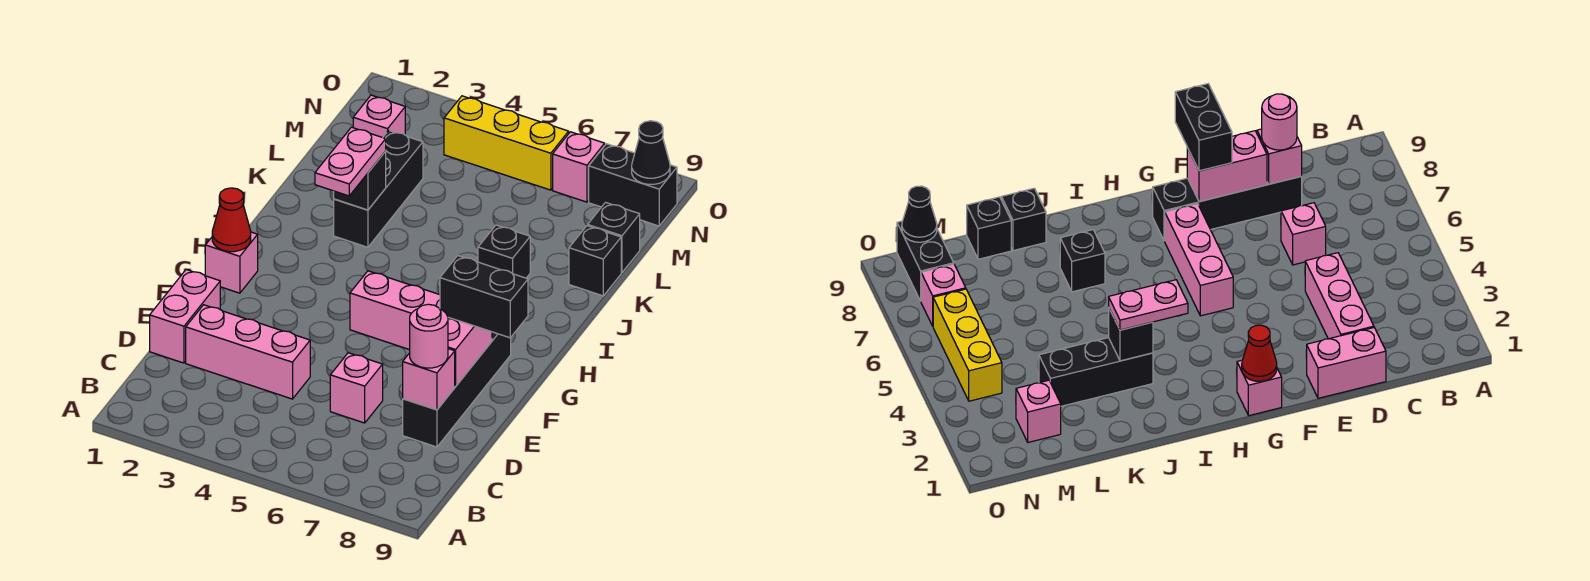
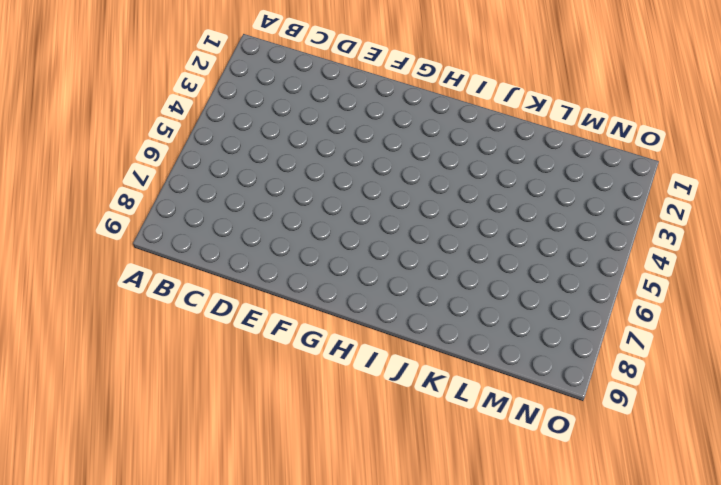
none -> pink 1x2 brick [150,270,220,363]
none -> pink 1x3 brick [186,305,310,399]
none -> pink 1x1 brick [330,353,383,423]

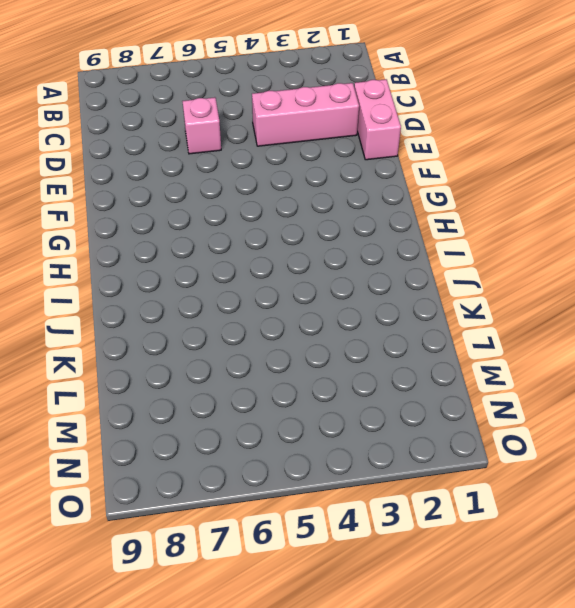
none -> black 1x4 brick [403,332,511,447]
none -> pink 1x1 brick [205,232,258,293]
none -> pink 1x3 brick [350,271,440,350]

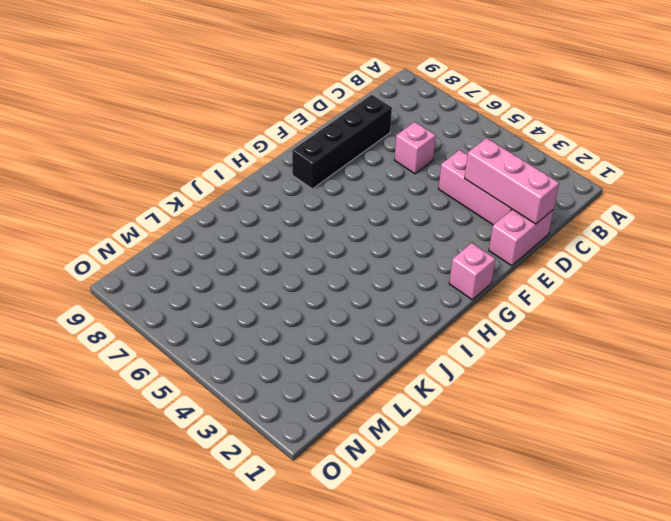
pink 1x3 brick [464,138,559,224] -> pink 1x3 brick moved to [350,271,440,350]
none -> black 1x3 brick [334,130,423,247]
none -> black 1x1 brick [478,225,530,278]
none -> black 1x1 brick [569,226,621,296]

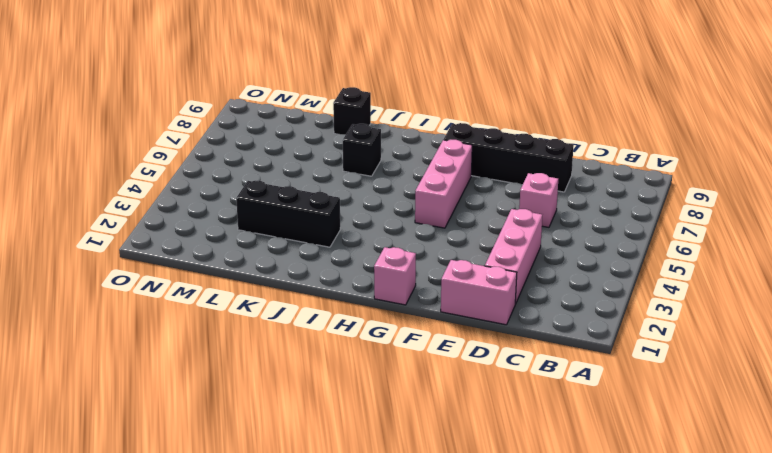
none -> black 1x1 brick [588,202,640,273]
none -> pink 1x1 brick [353,95,405,138]
none -> yellow 1x3 brick [444,96,569,190]

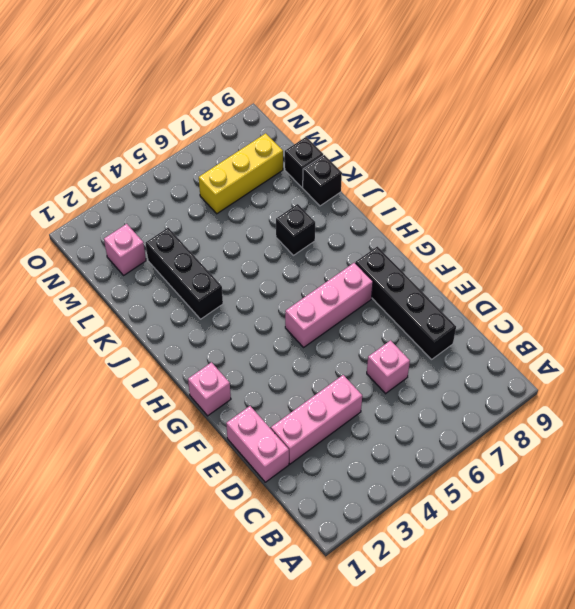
yellow 1x3 brick [199,133,283,214] -> yellow 1x3 brick moved to [444,96,569,190]
none -> pink 1x1 brick [553,132,605,202]
none -> black 1x2 brick [589,144,677,226]
none -> pink 1x1 brick [403,349,455,410]

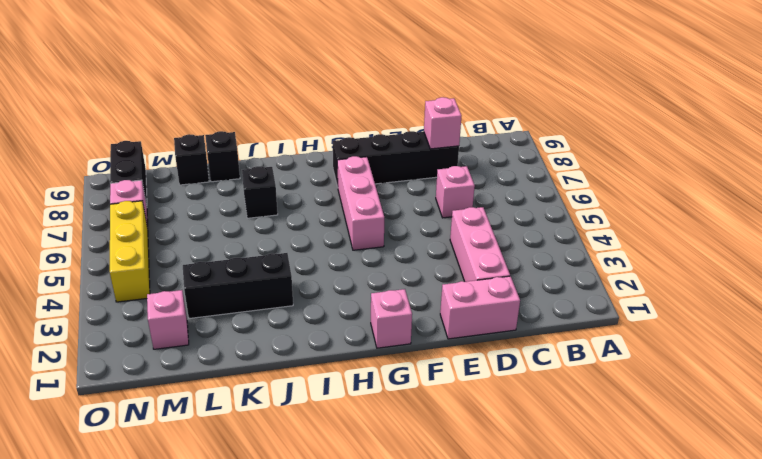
none -> pink 1x2 brick [448,317,492,386]
none -> red 1x1 cone [212,188,251,252]
none -> black 1x1 brick [334,151,386,210]

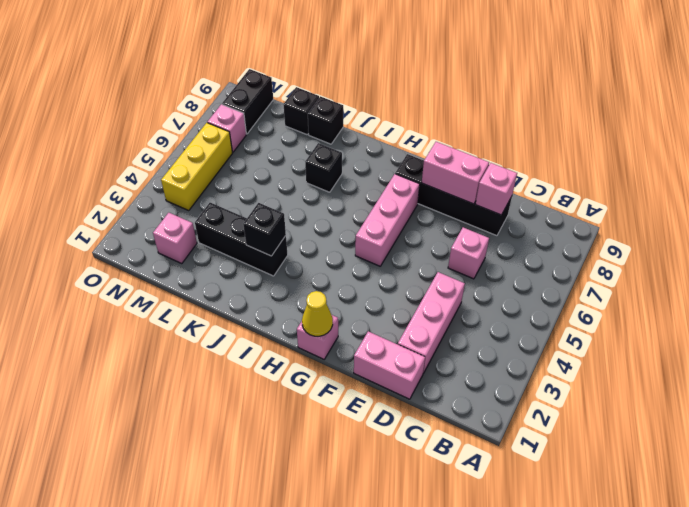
yellow 1x1 cone [302,291,333,336] -> red 1x1 cone [212,188,251,252]
none -> black 1x1 cone [632,121,670,184]
none -> pink 1x1 round brick [410,304,448,368]
none -> black 1x2 brick [440,256,528,338]

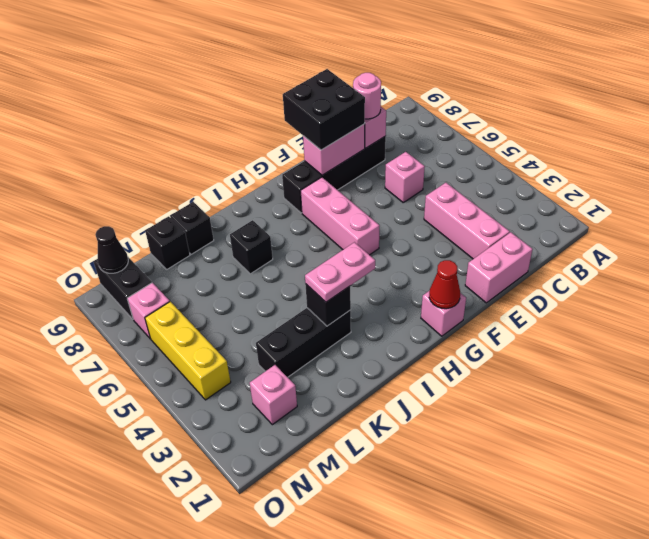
black 2x2 brick [283,69,365,150] -> black 1x2 brick [440,256,528,338]

